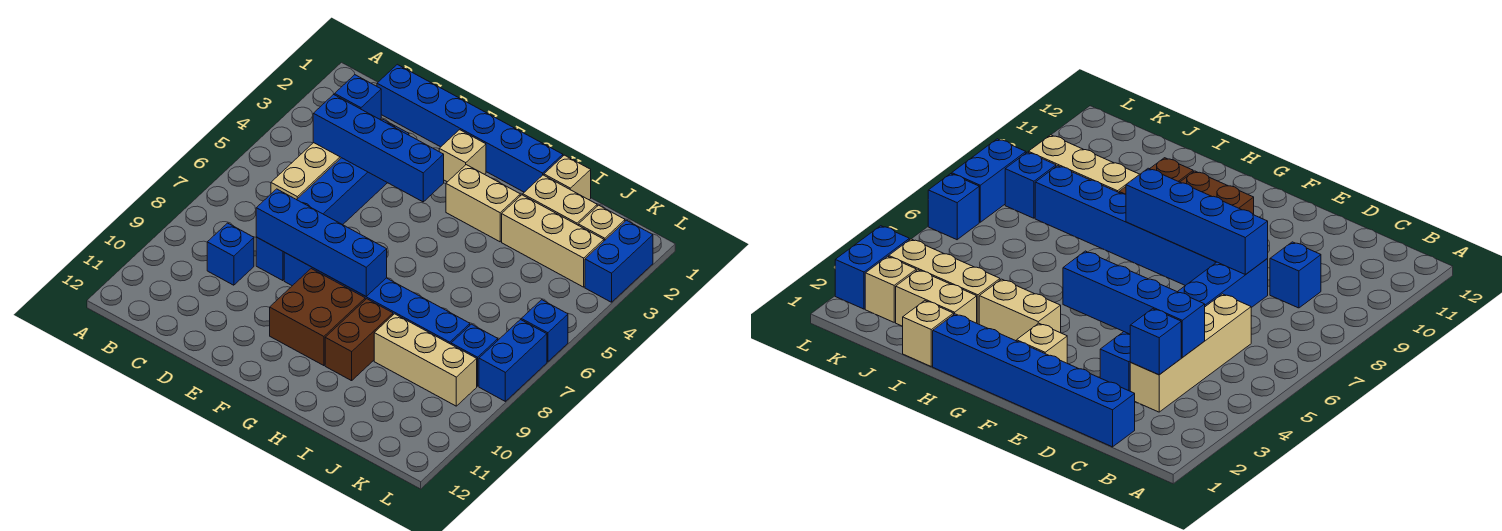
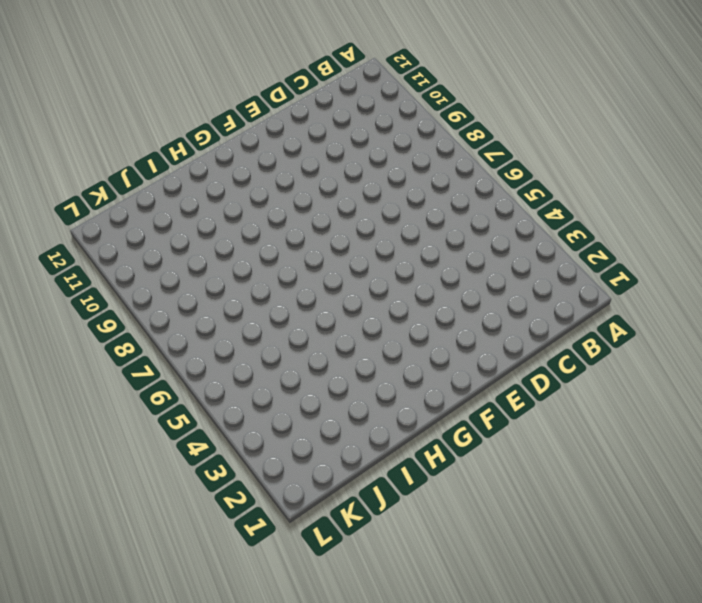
none -> blue 1x6 brick [377,64,563,192]
none -> tan 1x4 brick [271,119,381,200]
none -> blue 1x1 brick [207,223,254,285]

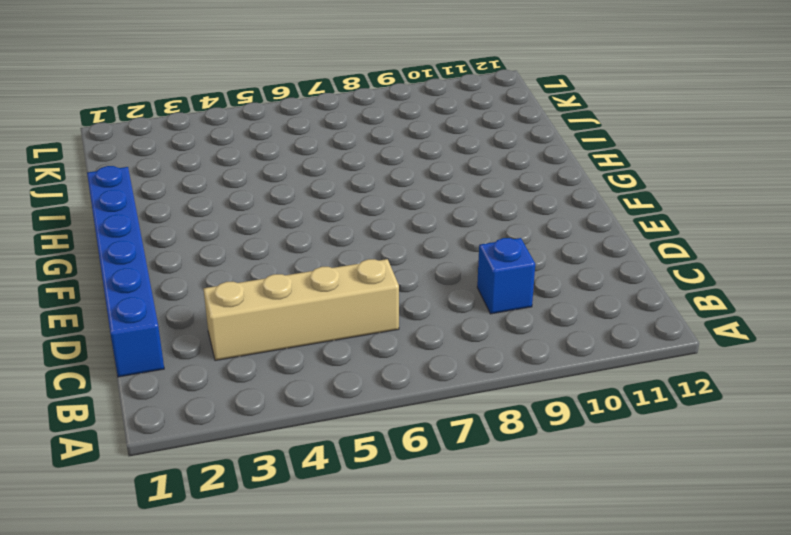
none -> blue 1x6 brick [256,119,409,281]
none -> blue 1x6 brick [284,252,470,344]
none -> tan 1x1 brick [439,130,486,182]

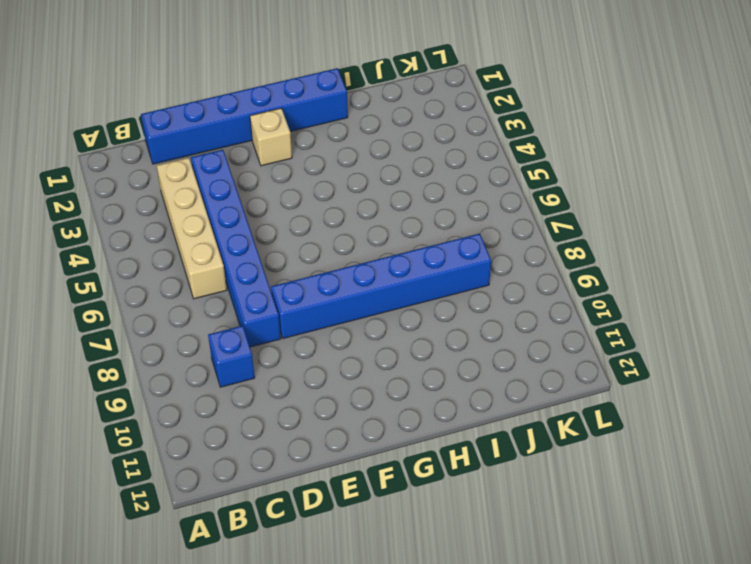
none -> brown 2x2 brick [270,269,365,366]
none -> tan 1x2 brick [446,165,520,242]
none -> brown 1x2 brick [325,299,393,381]

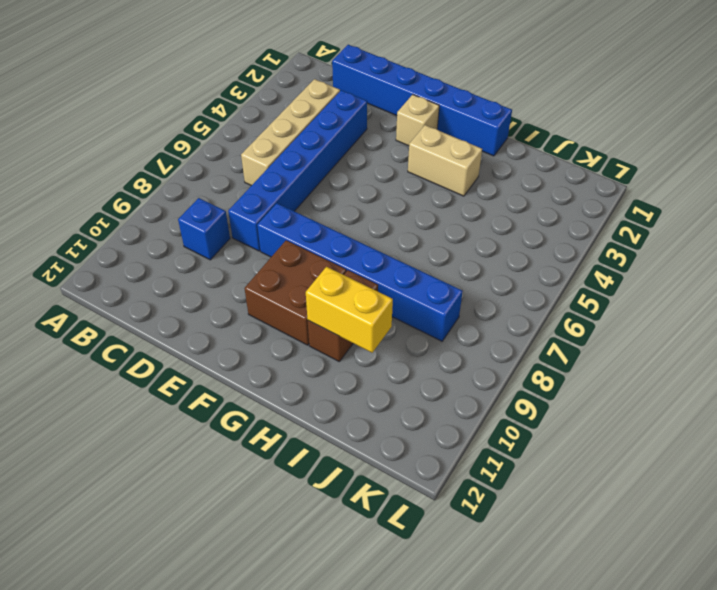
yellow 1x2 brick [306,267,393,353] -> none
none -> tan 1x1 brick [544,155,591,200]
none -> tan 1x2 brick [523,175,597,225]
none -> tan 1x3 brick [502,195,604,287]

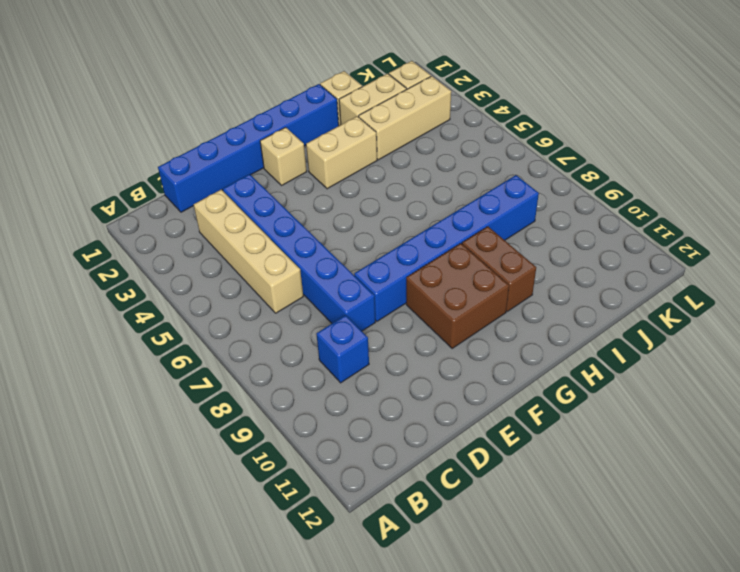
none -> tan 1x3 brick [374,314,477,406]
none -> blue 1x1 brick [451,324,498,386]
none -> blue 1x2 brick [585,220,653,302]

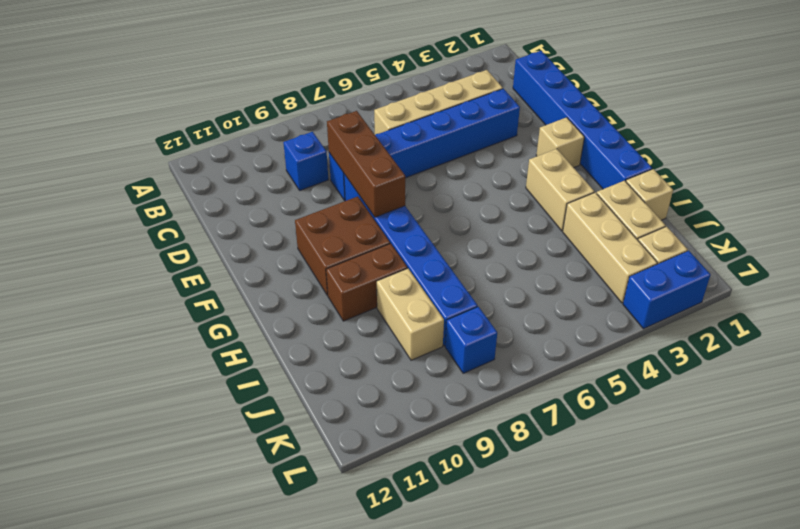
brown 1x3 brick [327,111,405,217] -> blue 1x4 brick [256,189,387,297]
tan 1x2 brick [377,268,444,360] -> tan 1x3 brick [374,314,477,406]
none -> blue 1x1 brick [521,300,568,362]
none -> blue 1x2 brick [479,320,547,401]
none -> blue 1x1 brick [335,75,381,119]

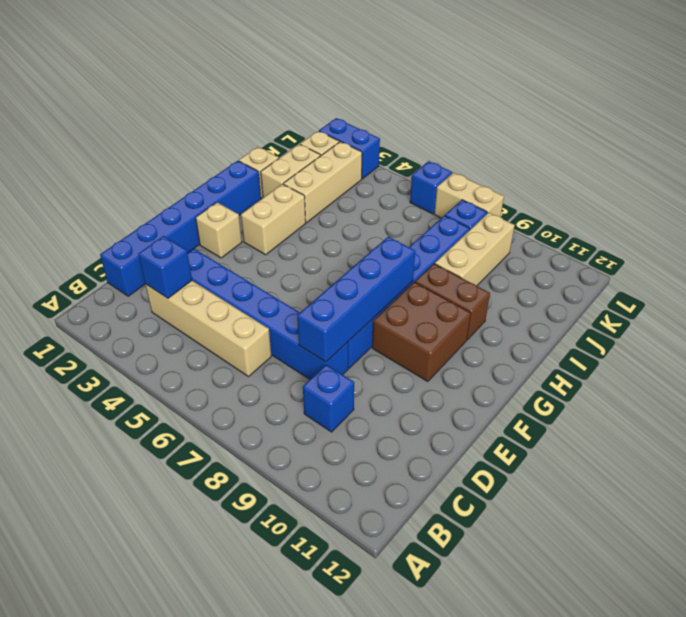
tan 1x2 brick [434,173,504,218] -> blue 1x2 brick [479,320,547,401]
none -> blue 1x4 brick [313,94,444,202]

